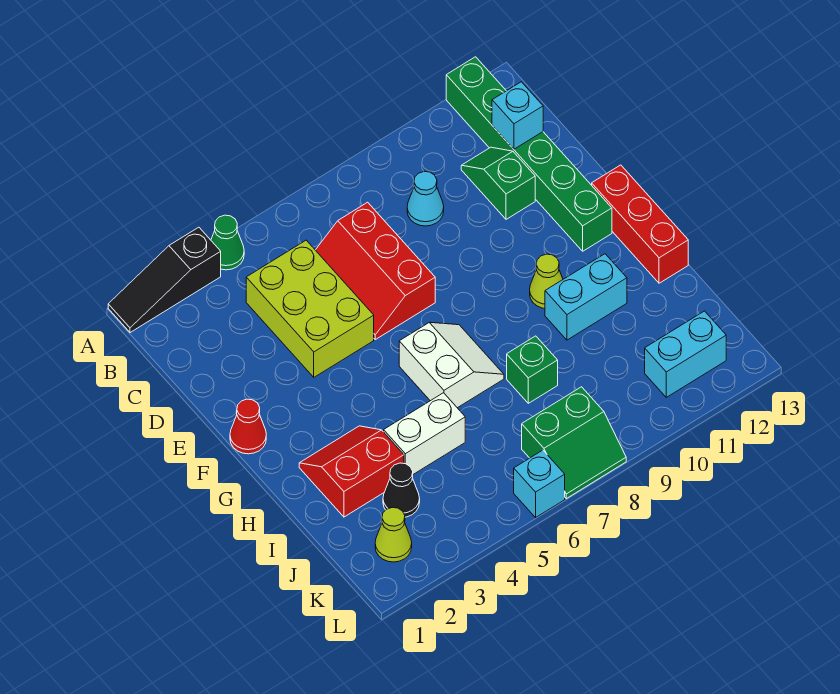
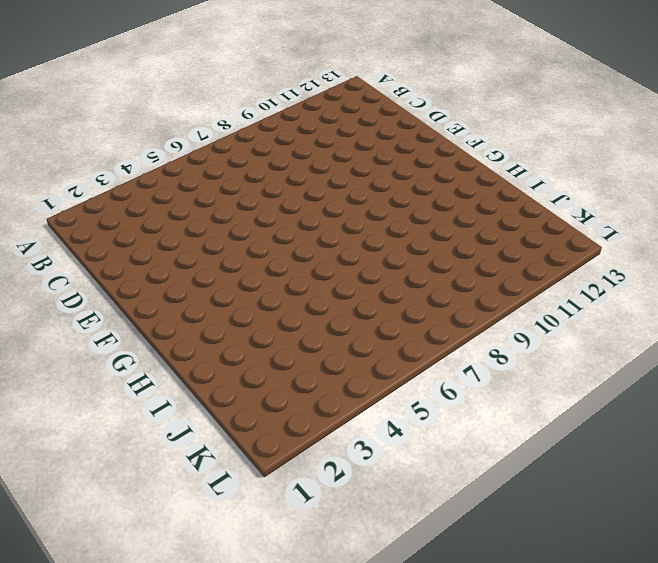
none -> black 1x3 slope [108,227,221,333]
none -> green 1x1 cone [211,215,244,270]
none -> green 1x6 brick [446,57,612,251]

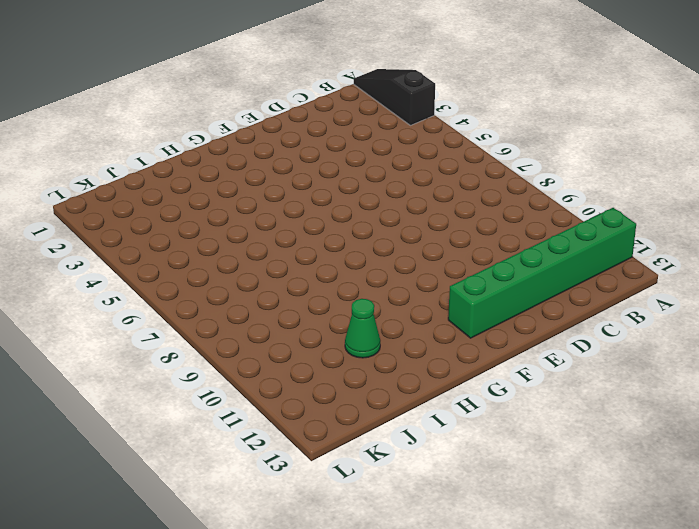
green 1x1 cone [345,299,380,358] -> green 1x1 cone moved to [211,215,244,270]
none -> lime 2x3 brick [246,240,374,377]
none -> red 2x3 slope [316,202,435,339]
none -> cyan 1x1 cone [407,171,444,226]

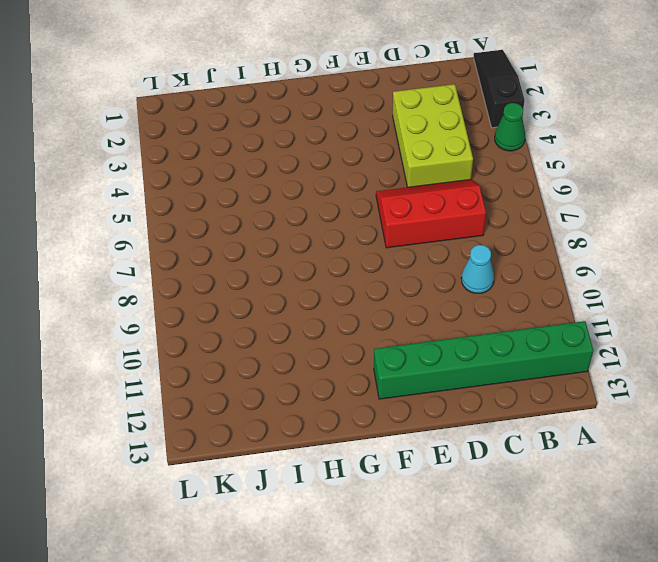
lime 2x3 brick [393,84,473,187] -> lime 2x3 brick turned to [246,240,374,377]
none -> green 1x2 slope [461,147,535,219]
none -> red 1x1 cone [230,399,266,454]
none -> red 1x3 brick [592,165,688,283]

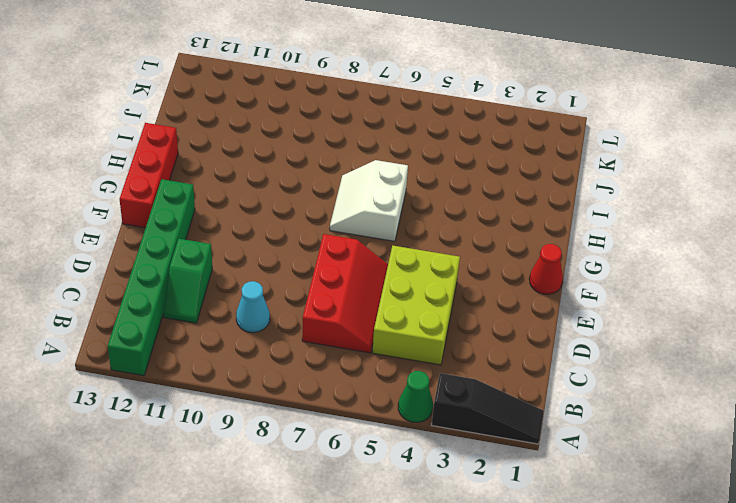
none -> lime 1x1 cone [530,254,563,308]
none -> red 2x2 slope [299,426,404,517]
none -> cyan 1x2 brick [545,254,627,340]

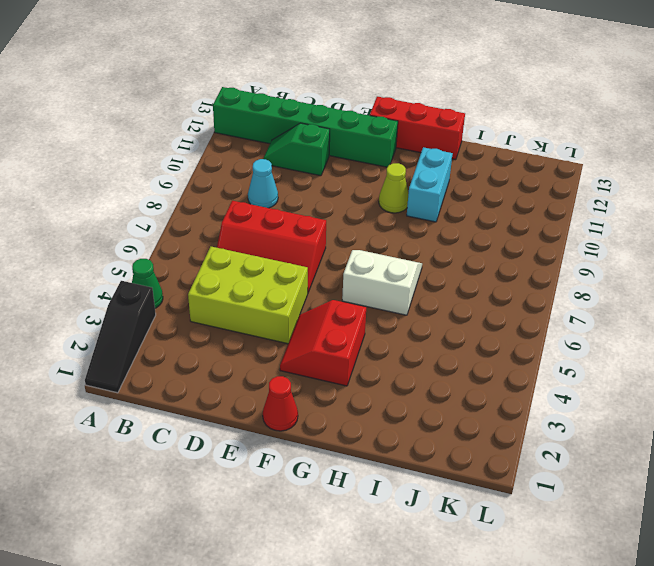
red 2x2 slope [280,300,366,386] -> red 2x2 slope moved to [299,426,404,517]
none -> white 1x2 brick [384,393,465,474]
none -> green 1x1 brick [507,336,558,403]
none -> black 1x1 cone [383,463,420,517]

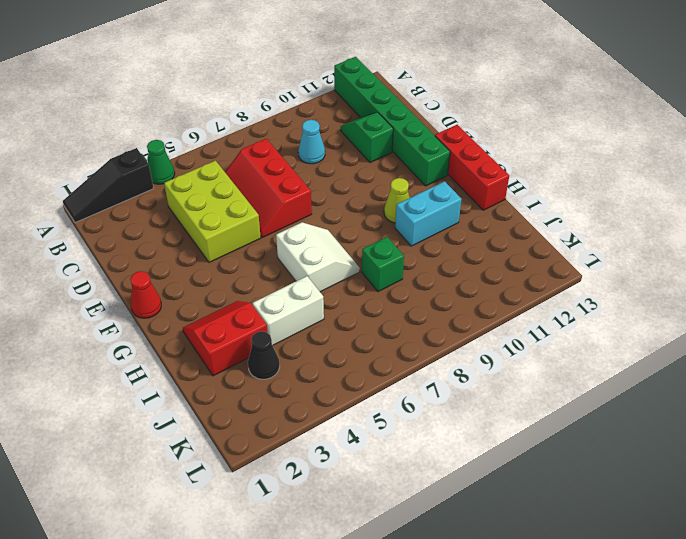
none -> lime 1x1 cone [375,507,412,562]
none -> green 2x2 slope [522,387,626,499]
none -> cyan 1x2 brick [645,311,726,397]

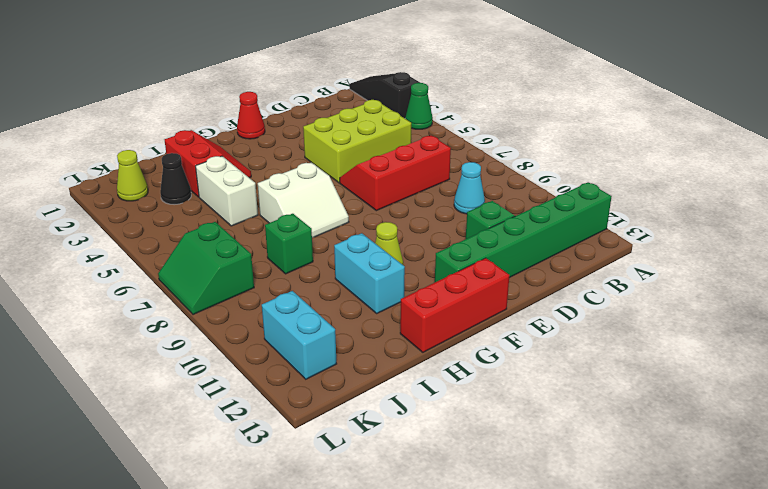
none -> cyan 1x1 brick [514,450,565,517]
none -> cyan 1x1 brick [492,82,543,149]

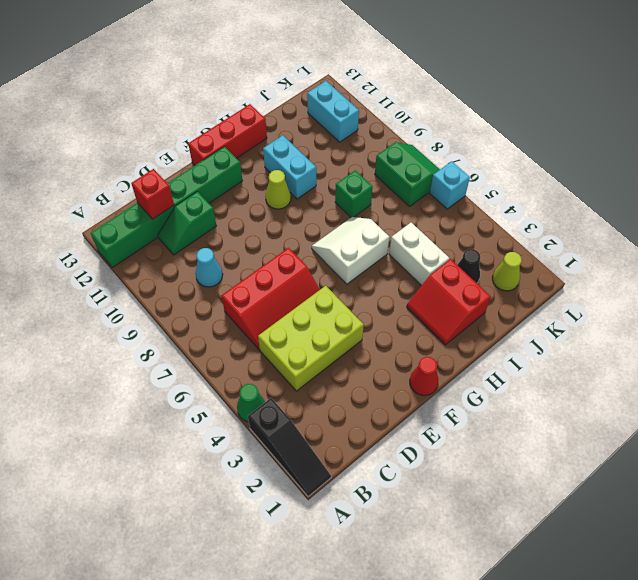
red 1x1 brick [131,169,174,219] -> cyan 1x1 brick [492,82,543,149]

